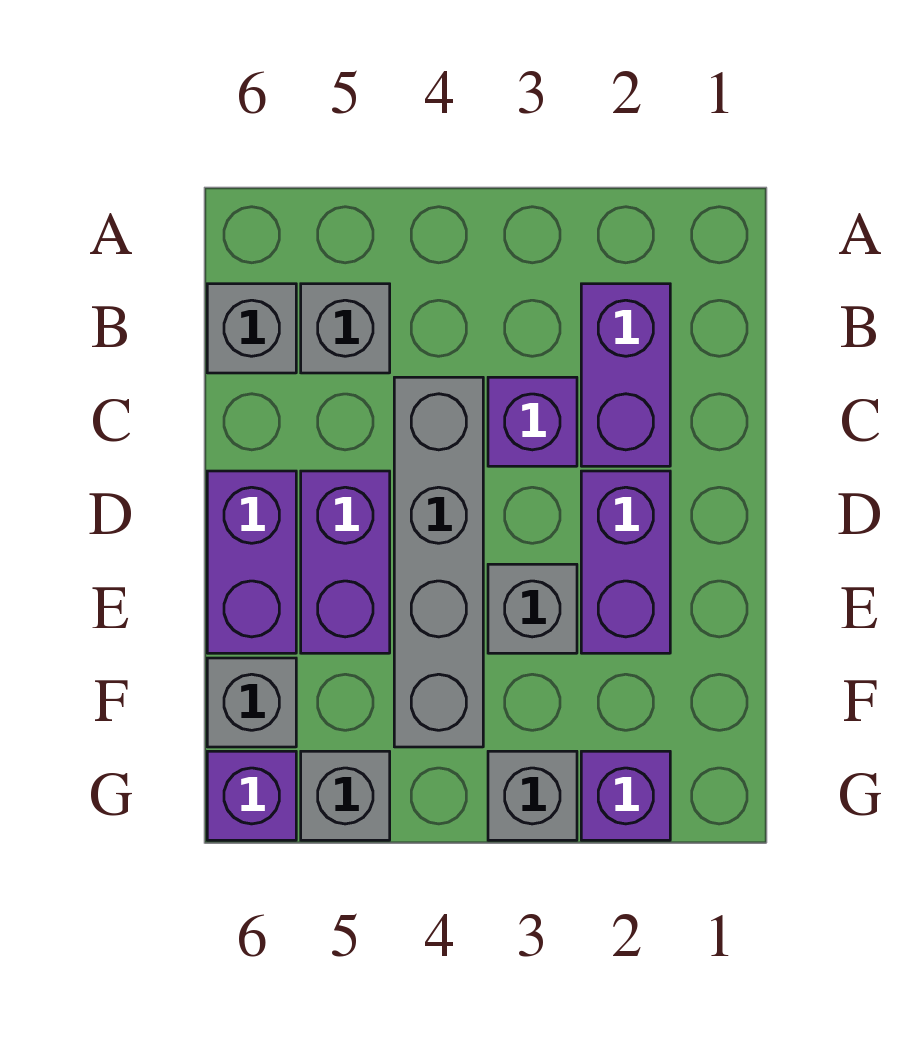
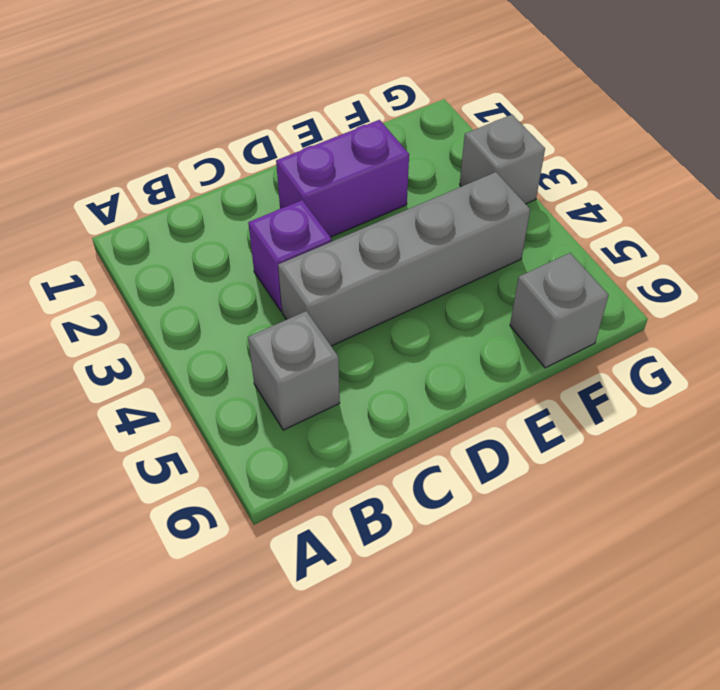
none -> purple 1x2 brick [581,284,670,466]
none -> grey 1x1 brick [207,284,296,373]
none -> purple 1x2 brick [301,471,390,653]

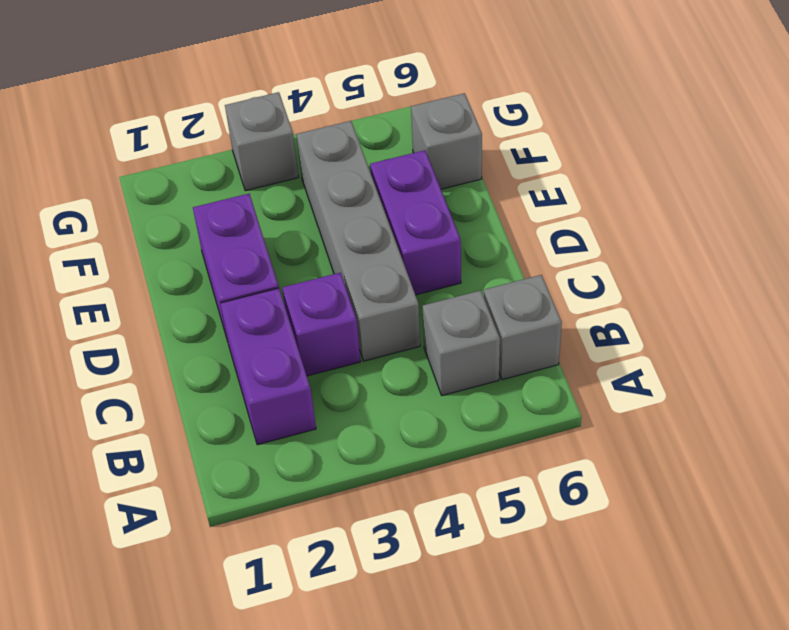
none -> purple 1x2 brick [207,471,296,653]
none -> grey 1x1 brick [488,564,577,653]
none -> purple 1x1 brick [581,751,670,840]

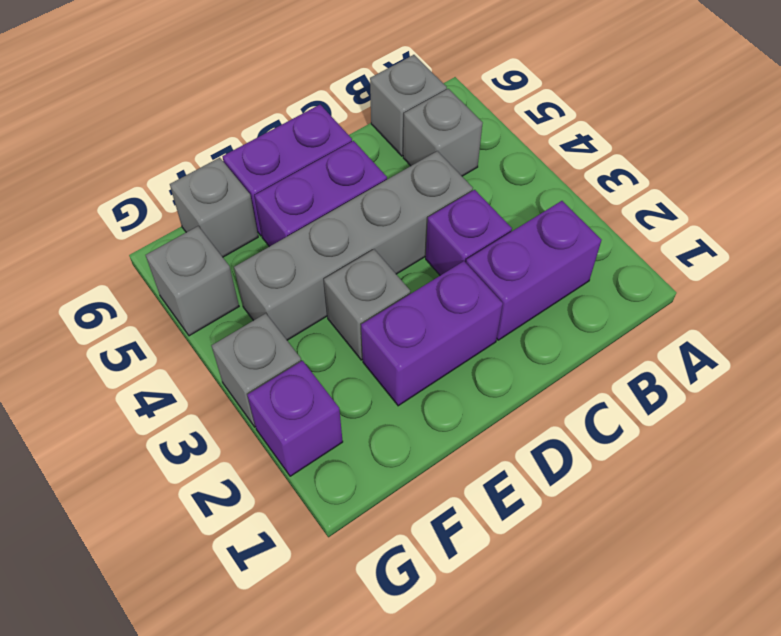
none -> purple 1x1 brick [207,751,296,840]

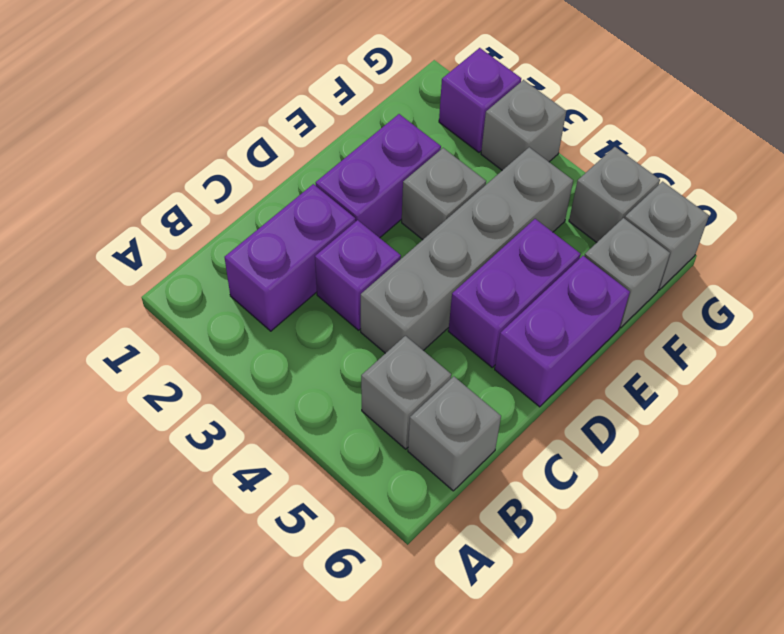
grey 1x1 brick [625,182,709,290] -> purple 1x1 brick [207,751,296,840]

